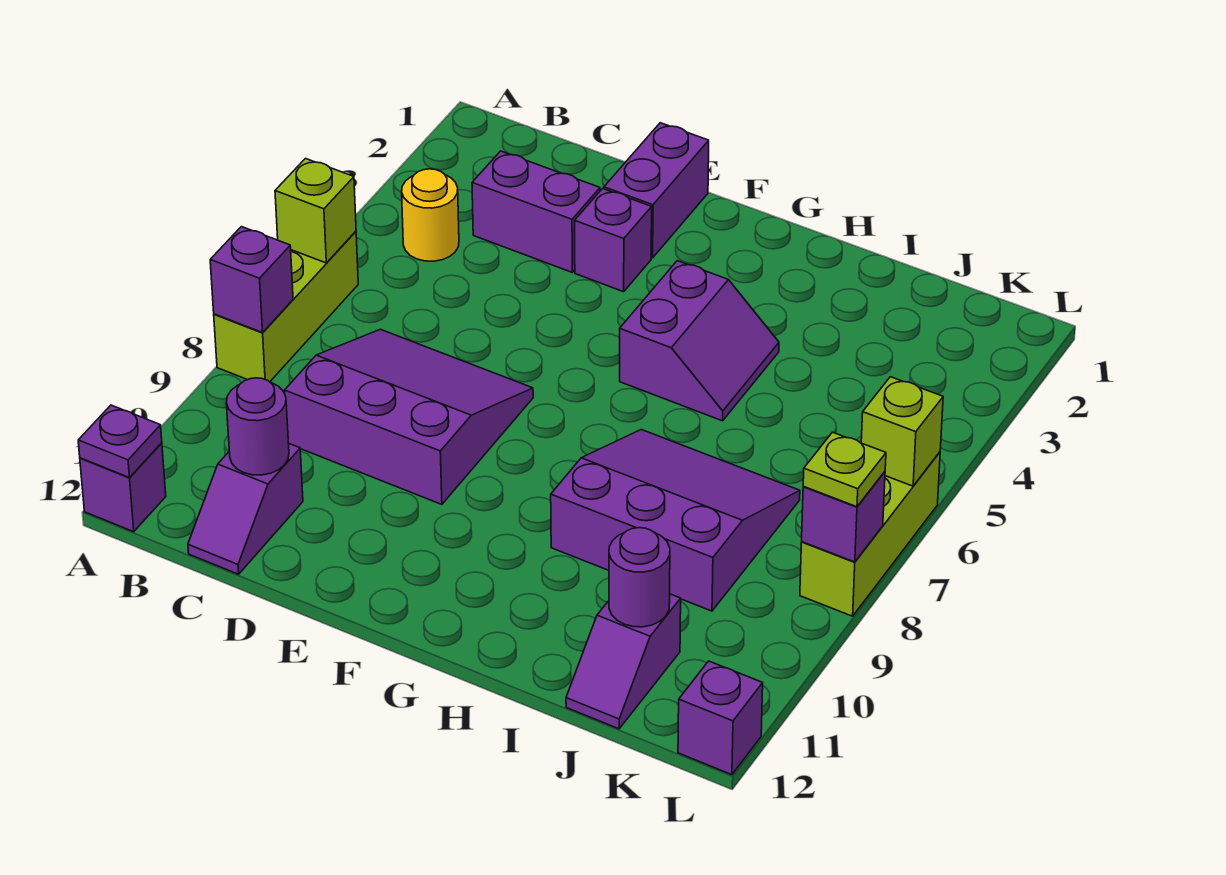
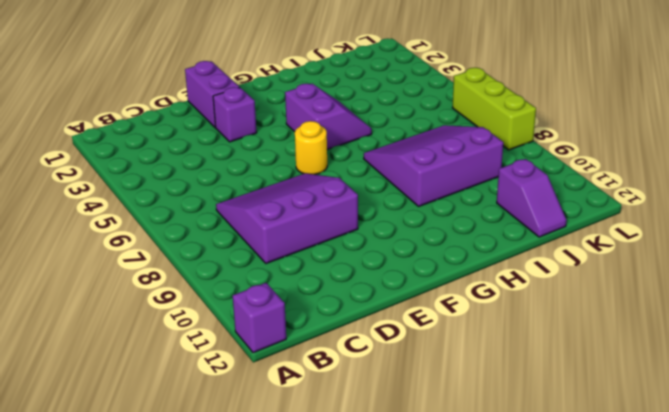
yellow 1x1 round brick [295,121,327,175] -> yellow 1x1 round brick moved to [402,169,459,261]
none -> lime 1x3 brick [214,231,358,382]
none -> purple 1x2 brick [472,151,600,272]
none -> purple 1x2 slope [188,444,303,574]

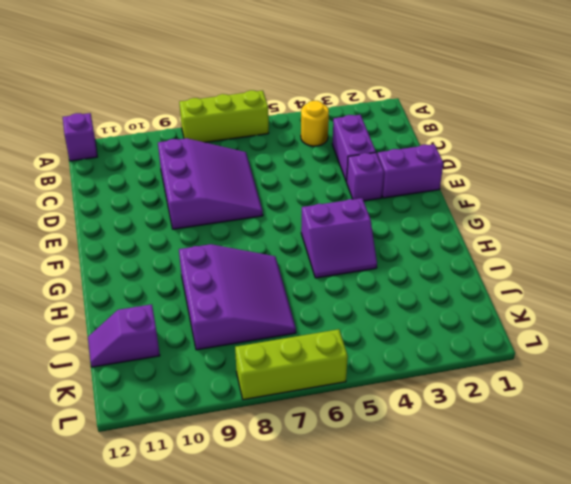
none -> purple 1x2 slope [188,444,303,574]
none -> purple 1x1 brick [678,661,763,775]
none -> lime 1x1 brick [275,159,356,263]

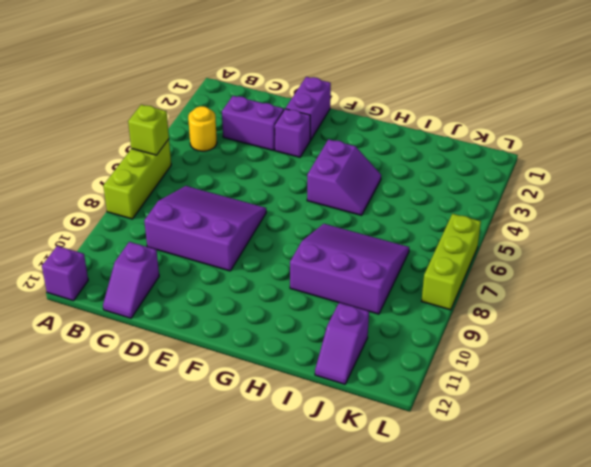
none -> purple 1x1 brick [678,661,763,775]
none -> purple 1x1 brick [210,227,293,333]
none -> purple 1x1 plate [78,405,162,477]

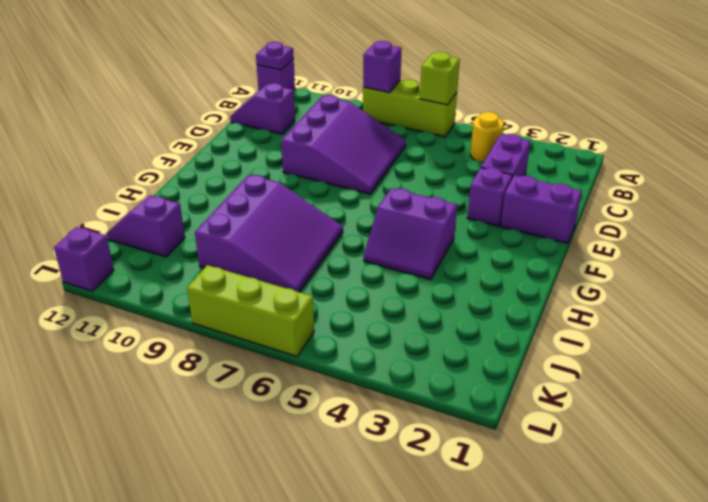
none -> purple 1x1 round brick [226,378,289,475]
none -> purple 1x1 round brick [609,528,670,627]
none -> lime 1x1 brick [861,377,943,486]

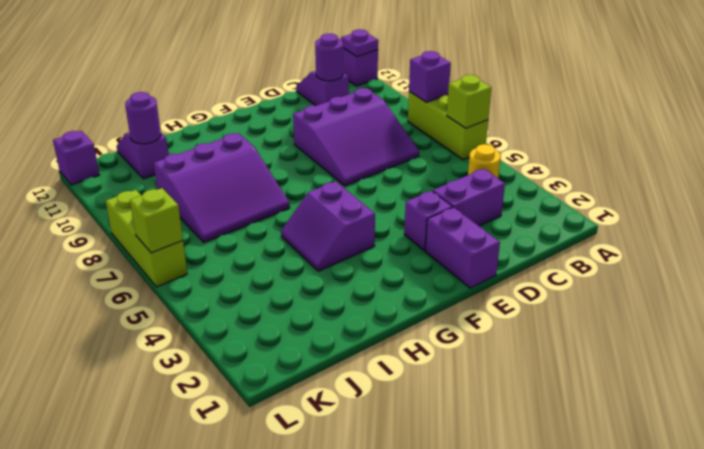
none -> purple 1x1 brick [802,472,885,562]
none -> lime 1x1 plate [803,432,886,507]

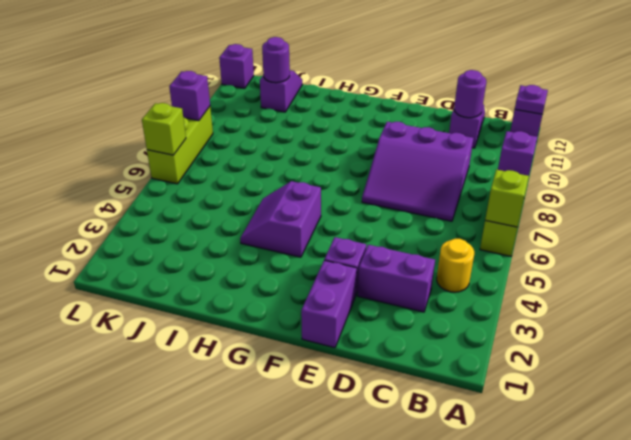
none -> purple 3x3 slope [551,430,800,611]
none -> lime 1x1 plate [803,432,886,507]

